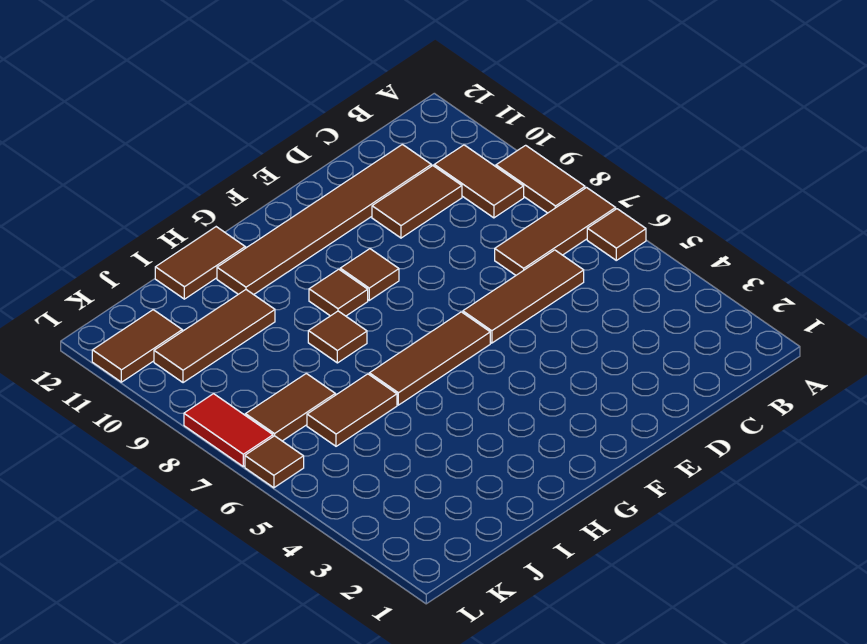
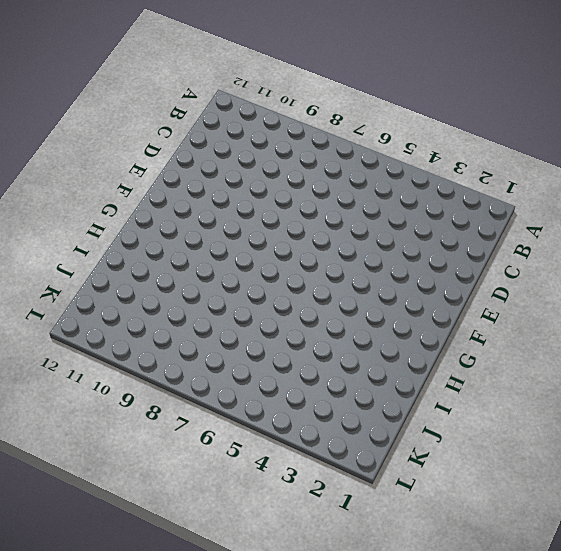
none -> brown 1x1 tile [587,209,646,260]
none -> brown 1x3 tile [495,188,616,275]
none -> brown 1x2 tile [496,145,585,213]

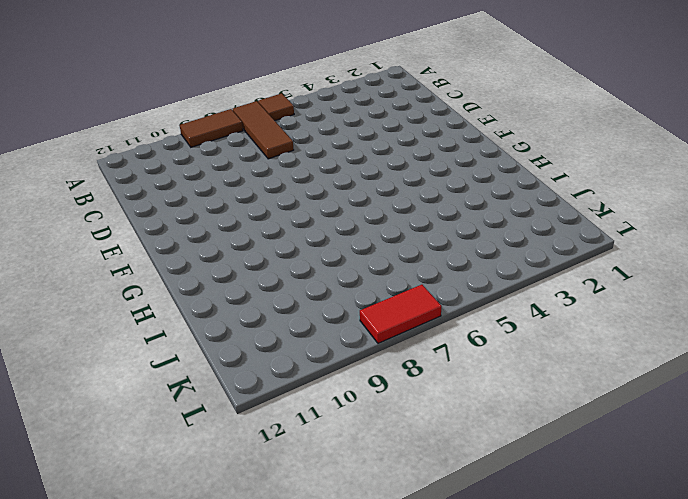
none -> brown 1x2 tile [434,145,524,218]
none -> brown 1x3 tile [463,250,584,343]
none -> brown 1x2 tile [372,166,462,238]

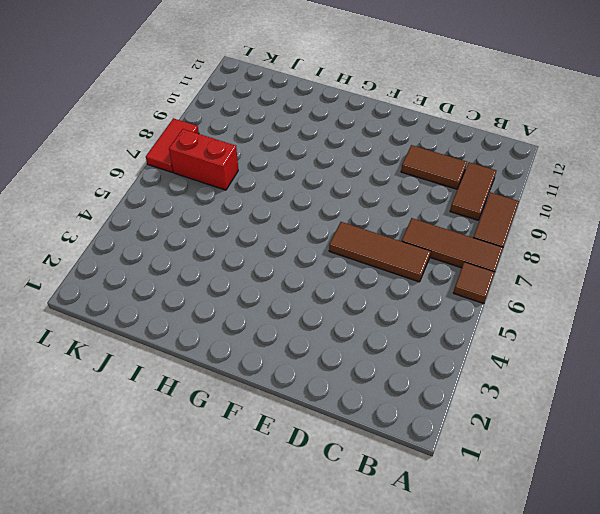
red 1x2 brick [169,129,238,190] -> brown 1x2 tile [246,373,335,441]
none -> brown 1x6 tile [217,144,431,295]
none -> brown 1x3 tile [369,312,490,405]
none -> brown 1x1 tile [340,249,399,300]

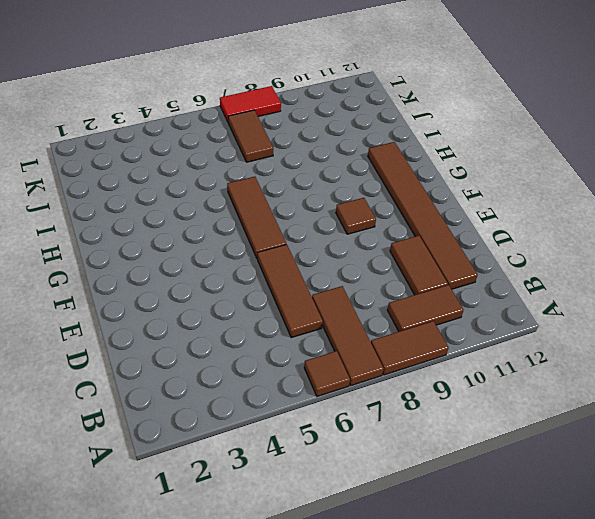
none -> brown 1x1 tile [309,269,368,316]
none -> brown 1x1 tile [308,311,367,363]
none -> brown 1x2 tile [155,227,245,299]

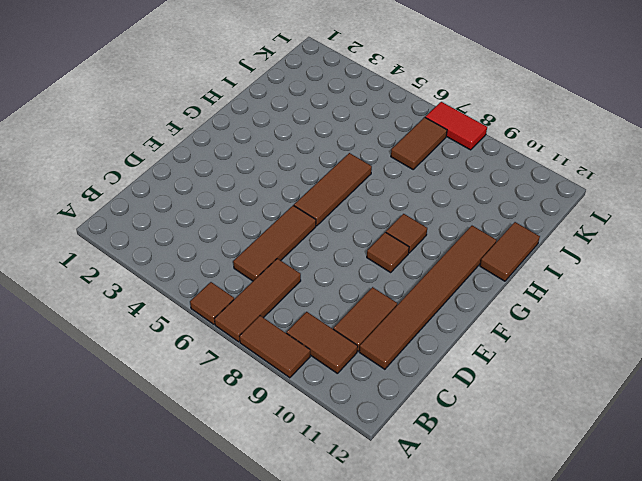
none -> brown 1x1 tile [308,311,367,363]
none -> brown 1x2 tile [307,374,397,446]
none -> brown 1x3 tile [154,290,275,383]

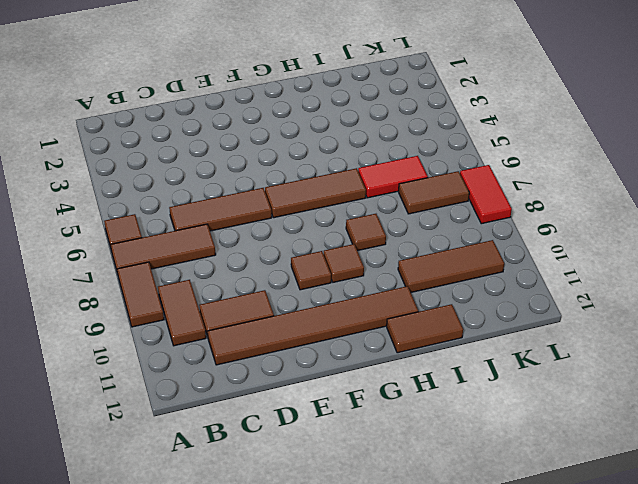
red 1x2 tile [358,156,428,198] -> brown 1x2 tile [307,374,397,446]
none -> brown 1x2 tile [92,310,182,382]
none -> brown 1x1 tile [245,436,304,488]

